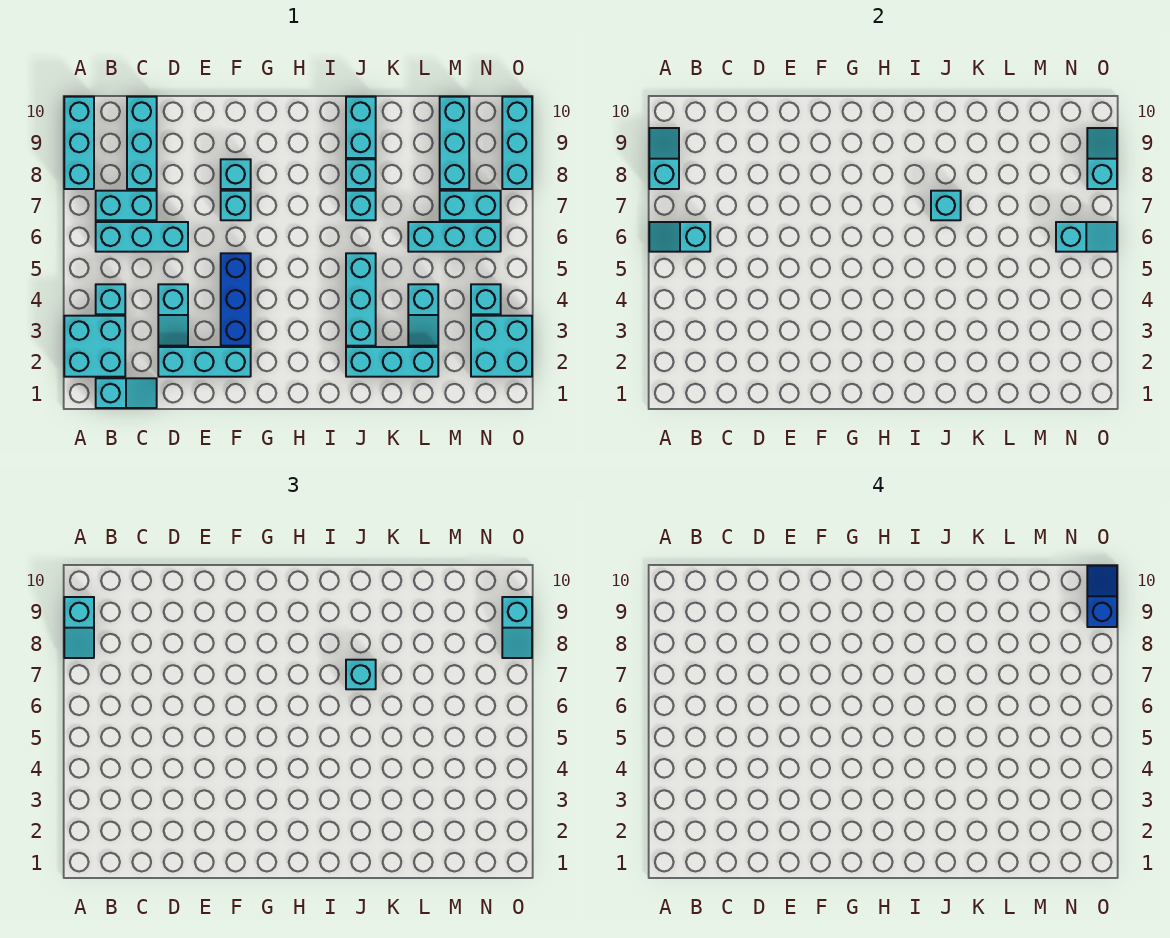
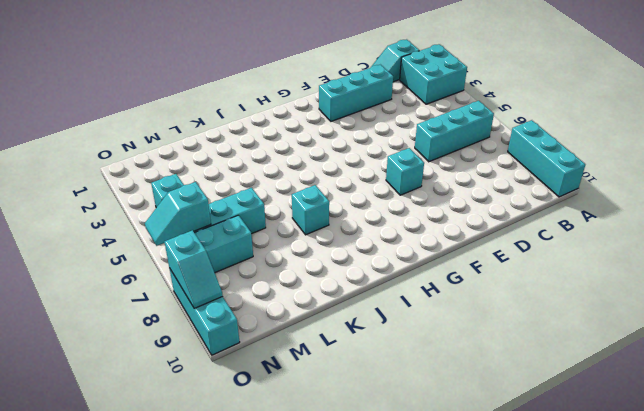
none -> cyan 1x1 brick [96,284,125,314]
none -> cyan 1x2 brick [96,191,157,220]
none -> cyan 1x3 brick [127,97,157,189]
none -> cyan 1x2 slope [158,284,188,346]

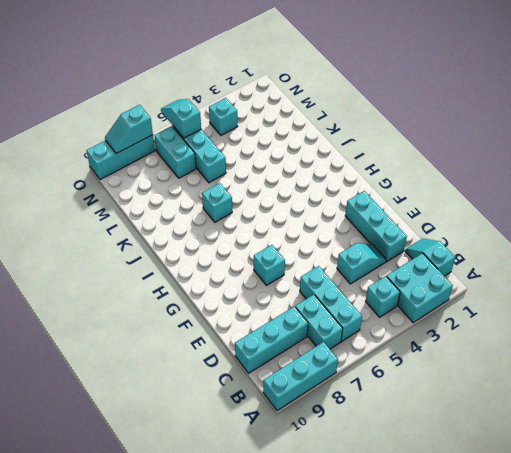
none -> blue 1x3 brick [221,253,251,346]
none -> cyan 1x1 brick [221,159,251,189]
none -> cyan 1x3 brick [346,347,438,377]
none -> cyan 1x3 brick [346,253,376,346]

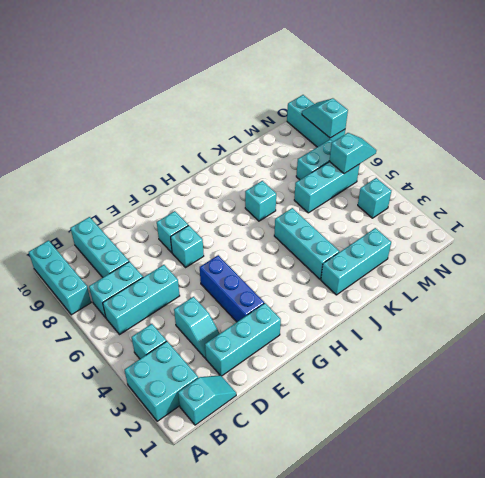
none -> cyan 1x1 brick [346,159,376,189]
none -> cyan 1x2 brick [346,97,376,158]
none -> cyan 1x2 slope [408,284,438,346]
none -> cyan 1x3 brick [440,97,469,189]

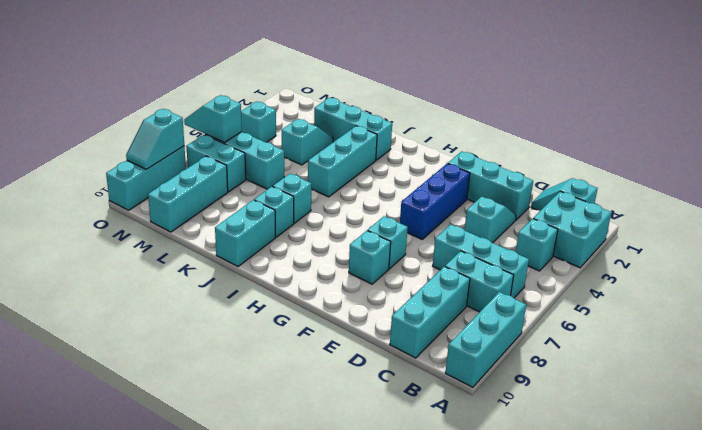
none -> cyan 2x2 brick [471,316,532,377]
none -> cyan 1x2 slope [649,222,710,252]
none -> cyan 1x2 slope [649,128,679,189]
none -> cyan 1x1 brick [931,191,961,220]

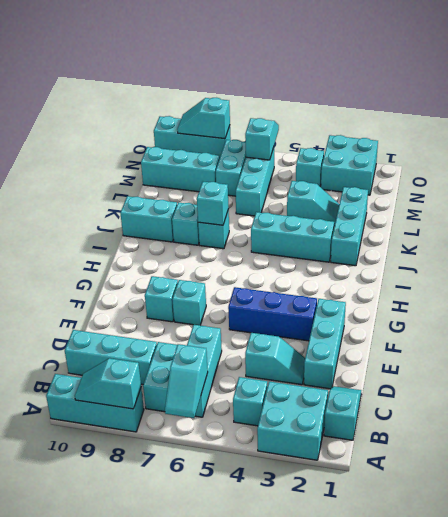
none -> cyan 1x2 slope [64,597,94,658]
none -> cyan 1x1 brick [346,660,376,689]
none -> cyan 1x2 slope [502,597,532,658]
none -> blue 1x2 slope [1087,566,1117,627]

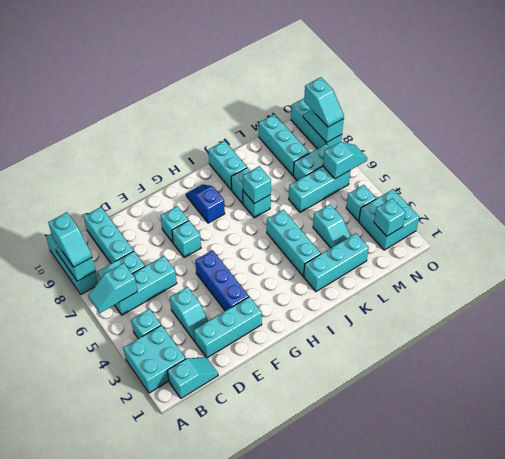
blue 1x2 slope [186,184,225,223] -> blue 1x2 slope moved to [1087,566,1117,627]
cyan 1x1 brick [374,198,406,236] -> cyan 1x1 brick moved to [346,660,376,689]

